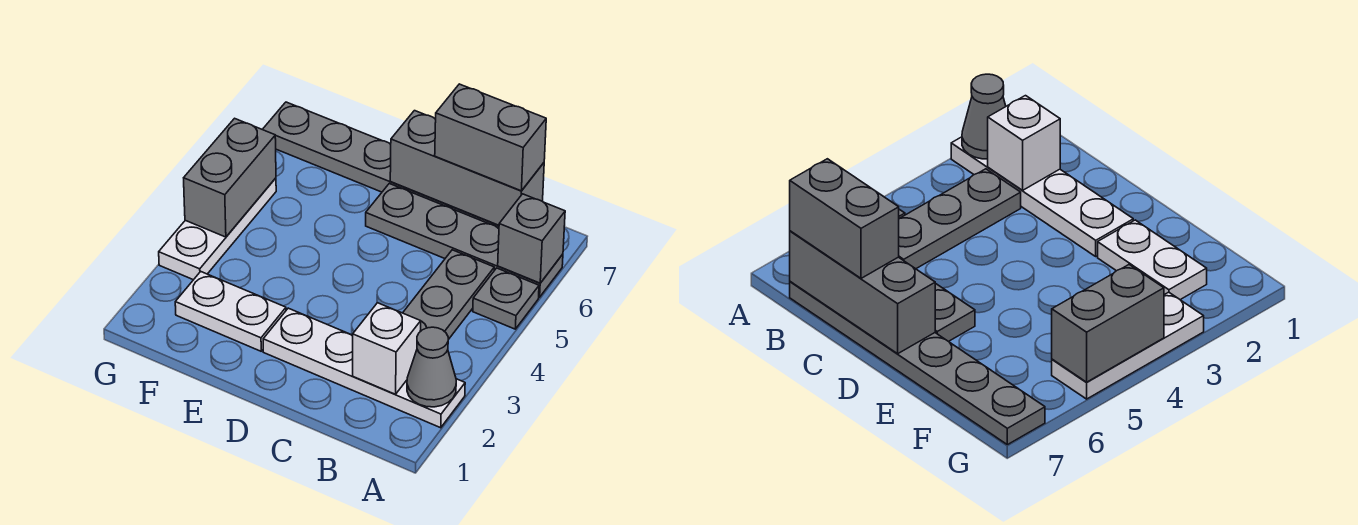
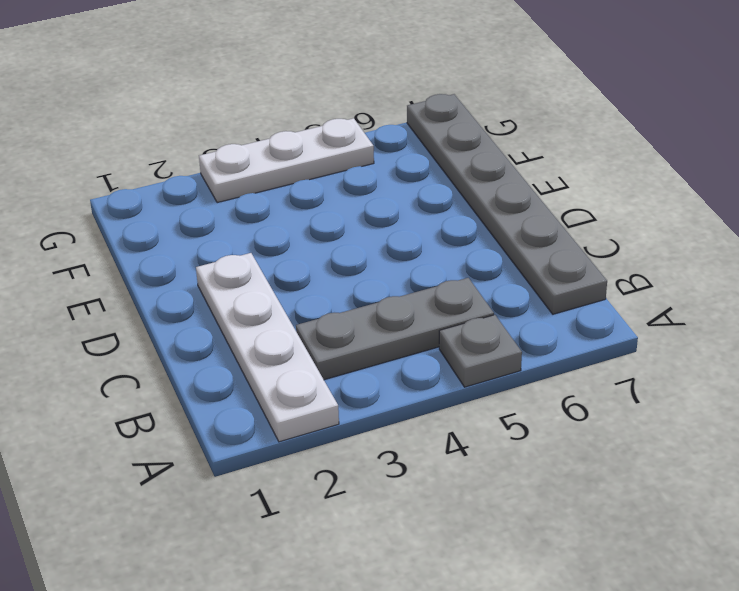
none -> grey 1x4 plate [366,184,563,297]
none -> white 1x2 plate [175,272,286,351]
none -> grey 1x1 cone [407,327,456,407]

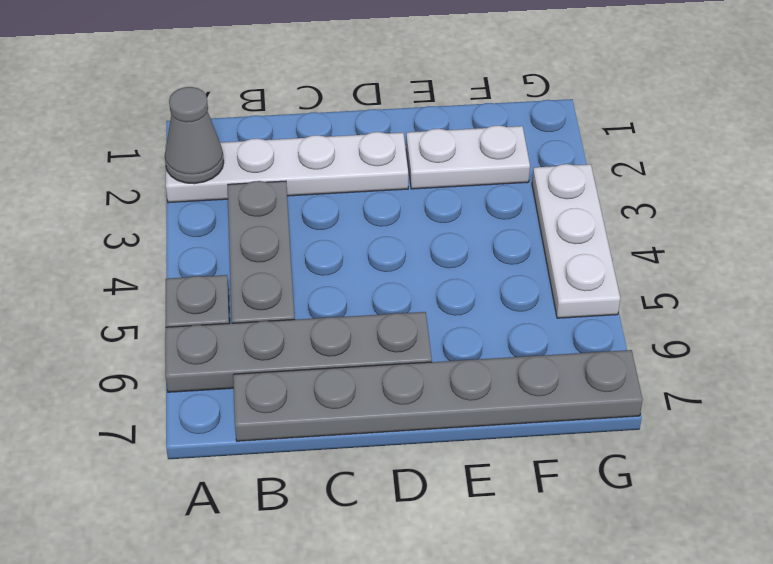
none -> grey 1x1 brick [498,194,565,283]
none -> white 1x1 brick [353,303,421,394]
none -> grey 1x3 brick [390,111,544,225]

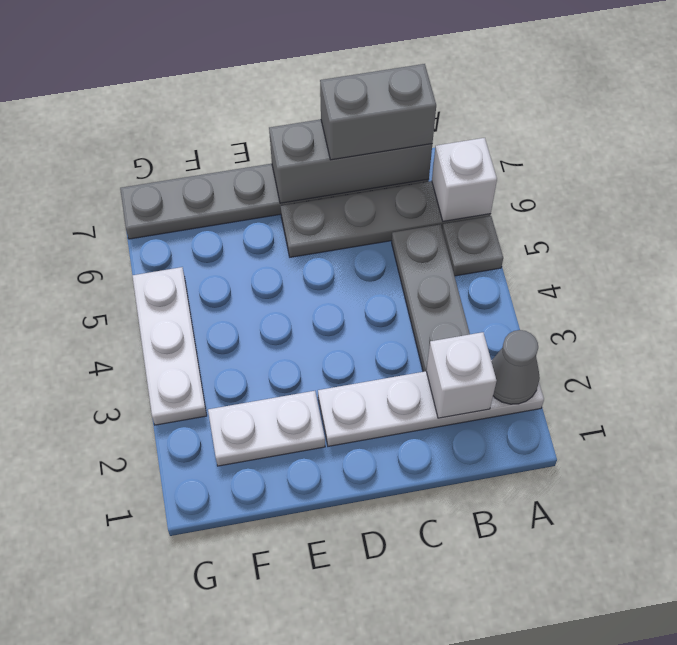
white 1x1 brick [432,138,497,221] -> grey 1x1 brick [498,194,565,283]
none -> grey 1x2 brick [184,118,276,237]

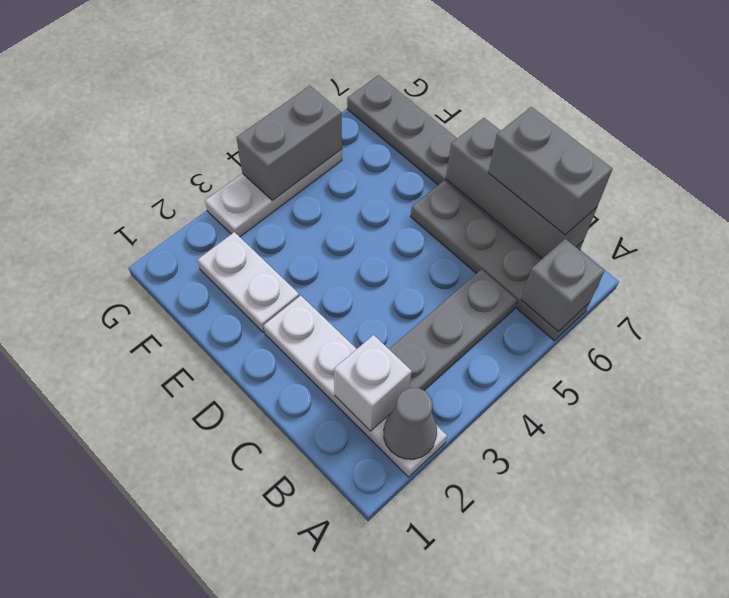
none -> grey 1x1 plate [473,268,539,329]

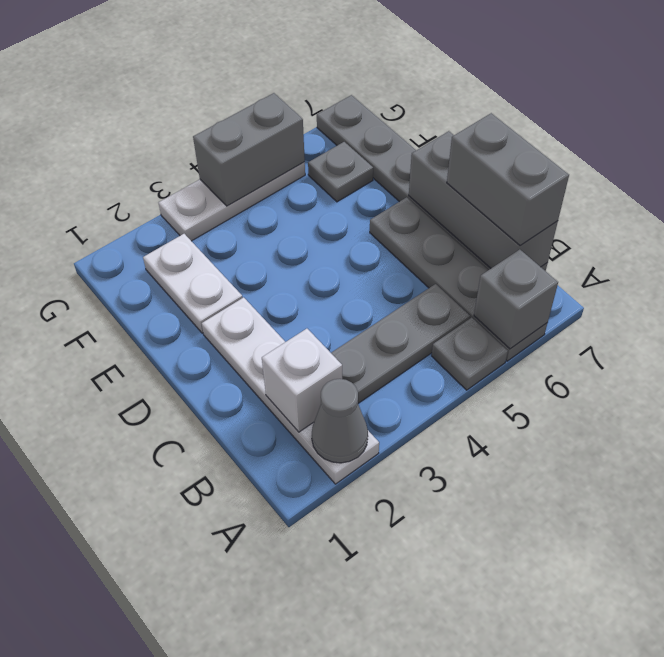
grey 1x1 plate [308,142,373,202] -> none

